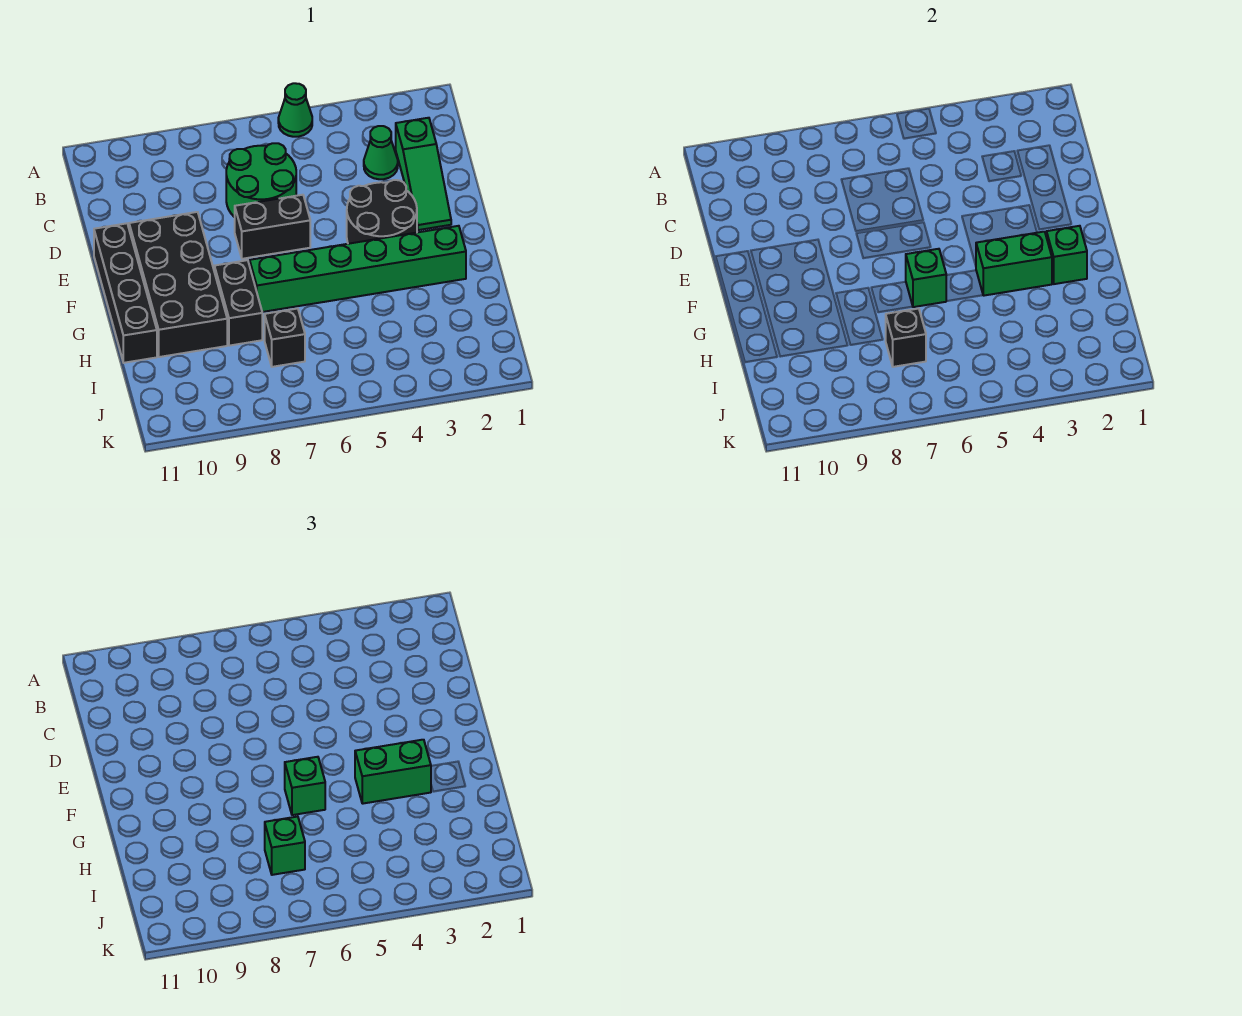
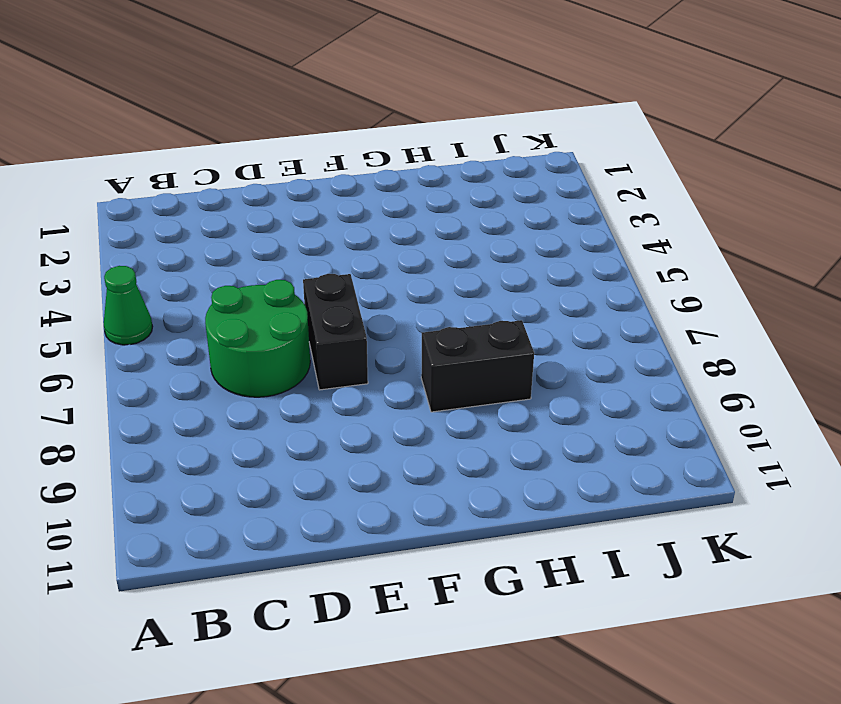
none -> green 1x3 slope [396,118,451,230]
none -> green 1x1 cone [364,126,398,179]
none -> black 2x2 round brick [347,180,417,244]

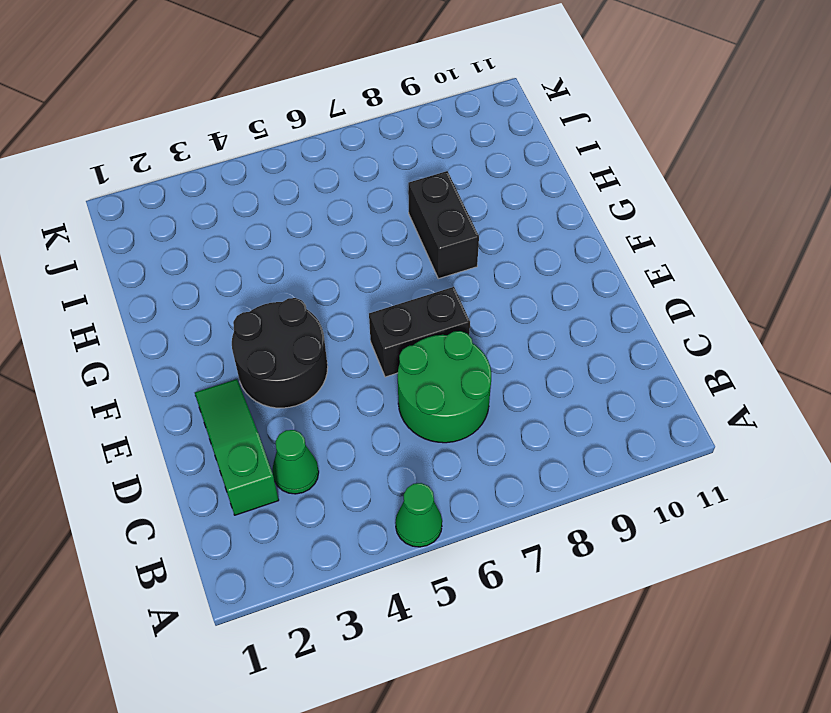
none -> black 2x4 brick [129,212,227,357]
none -> black 1x4 brick [94,223,157,363]
none -> green 1x6 brick [250,226,466,312]

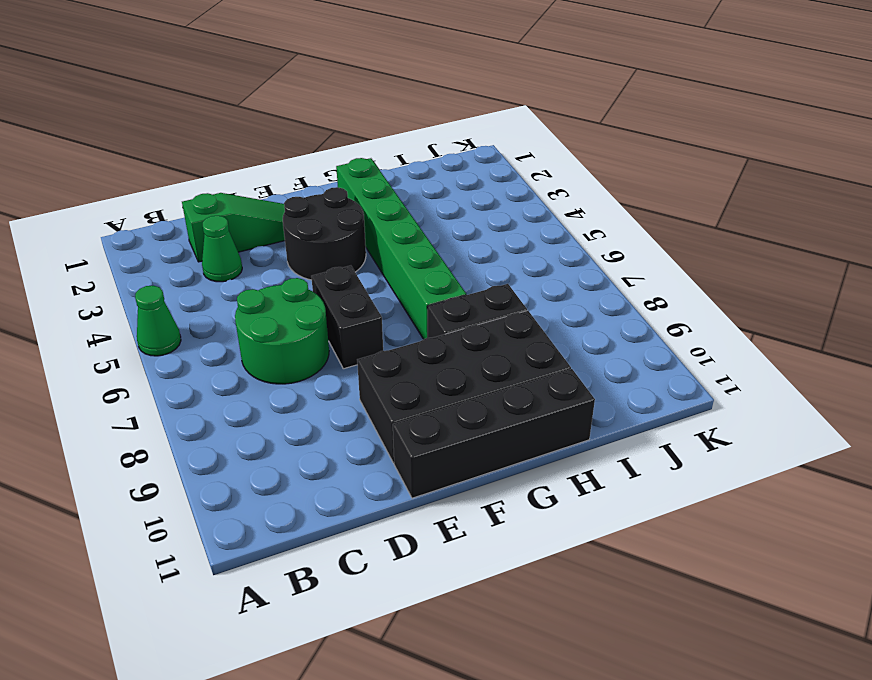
none -> black 1x1 brick [265,309,305,367]
none -> green 1x1 brick [1047,226,1087,284]
none -> green 1x2 brick [976,232,1052,296]

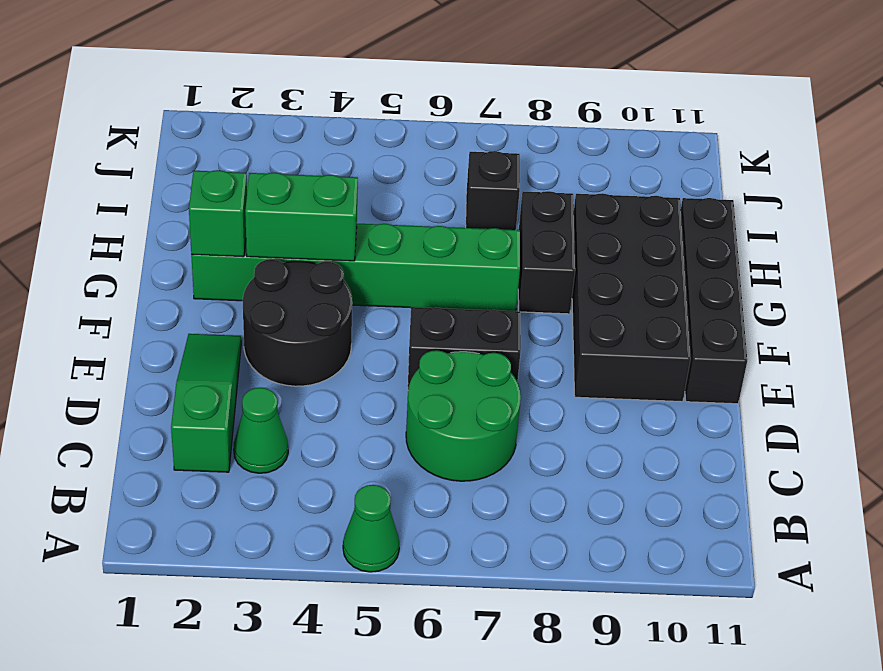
none -> green 1x1 brick [906,249,946,307]
none -> black 1x1 brick [886,309,926,367]
none -> green 1x2 brick [355,740,431,804]

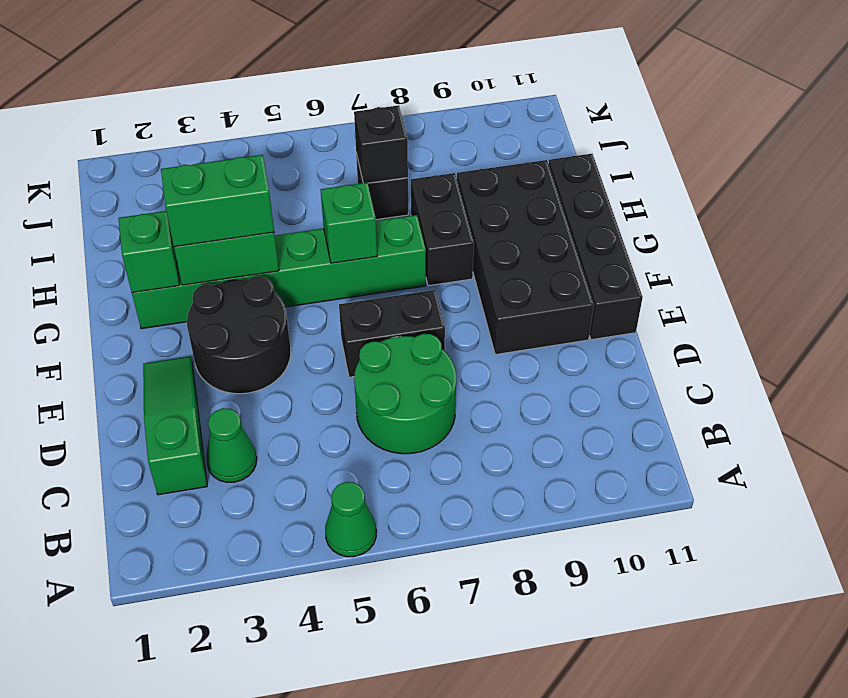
none -> green 1x1 brick [285,757,325,815]
none -> green 1x1 brick [265,817,305,875]

